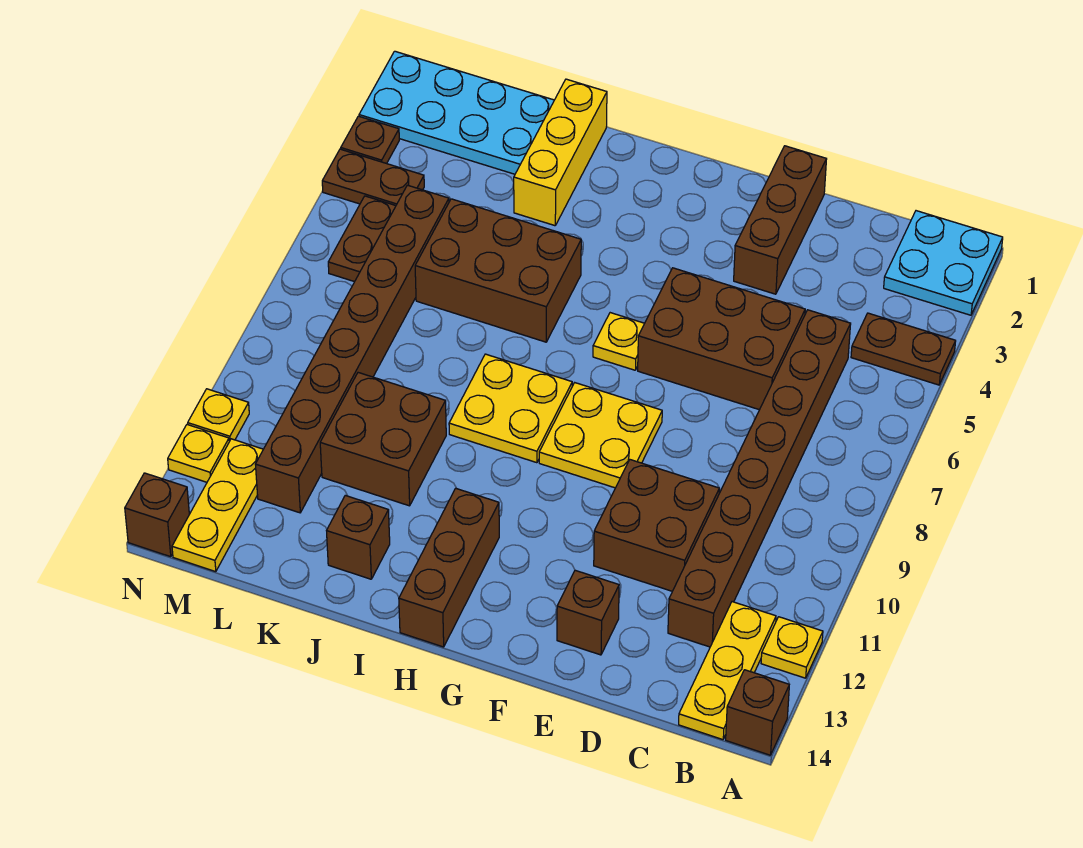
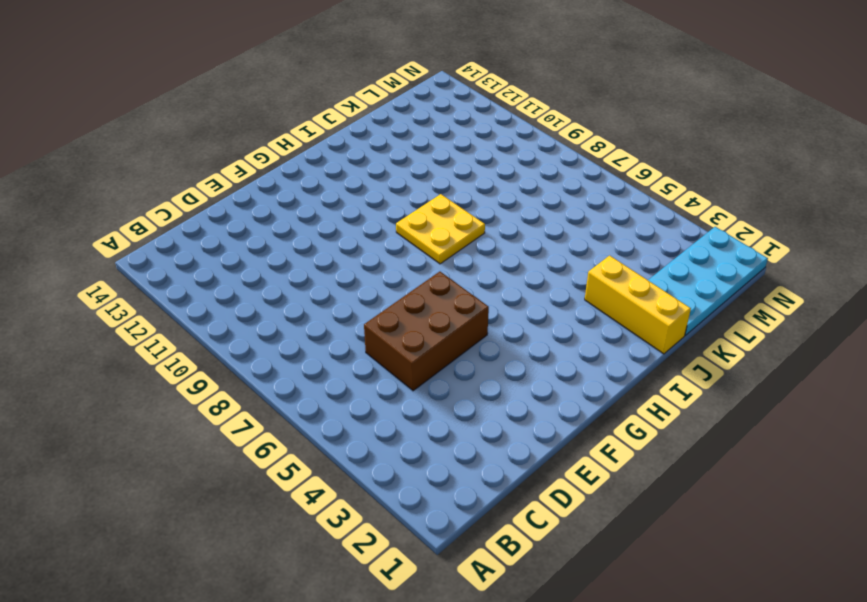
none -> cyan 2x2 plate [884,211,1003,315]
none -> brown 1x2 plate [851,313,956,385]
none -> yellow 1x1 plate [761,617,823,678]

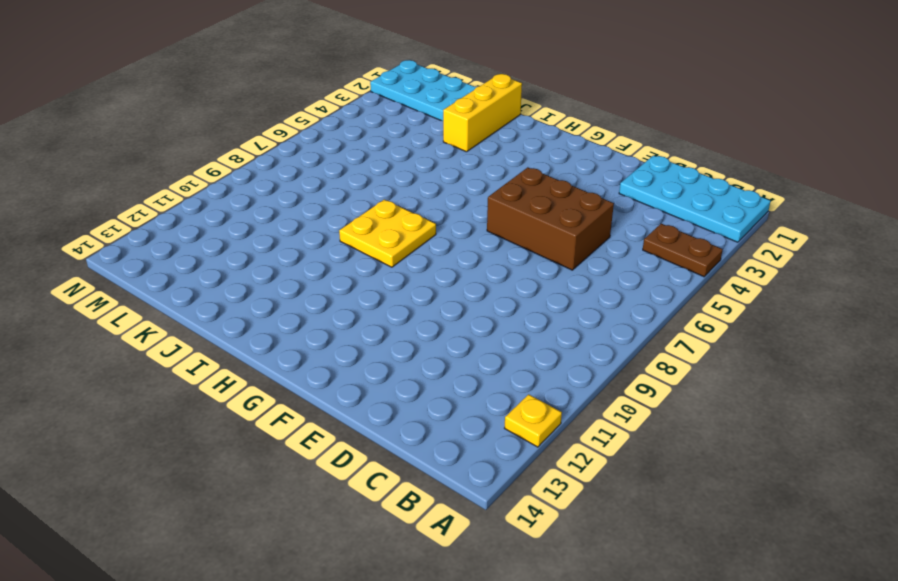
cyan 2x4 plate [619,156,771,242] -> cyan 2x2 plate [884,211,1003,315]
none -> brown 1x1 brick [726,670,789,755]
none -> yellow 1x3 plate [679,602,776,740]
none -> brown 1x8 brick [668,310,851,647]

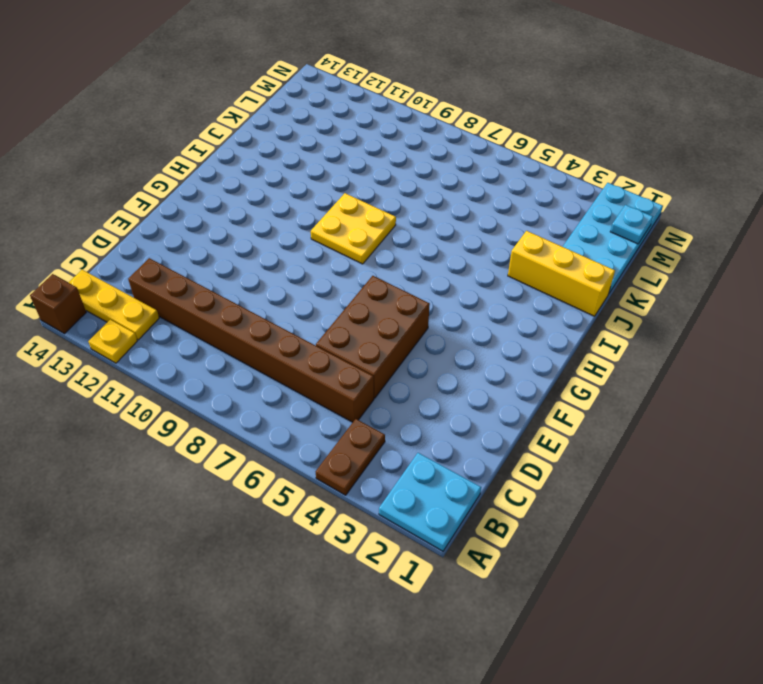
cyan 1x1 plate [610,205,653,244] -> none
none -> brown 2x2 brick [594,460,719,591]
none -> brown 1x3 brick [734,146,827,294]
none -> brown 1x1 brick [557,570,619,655]

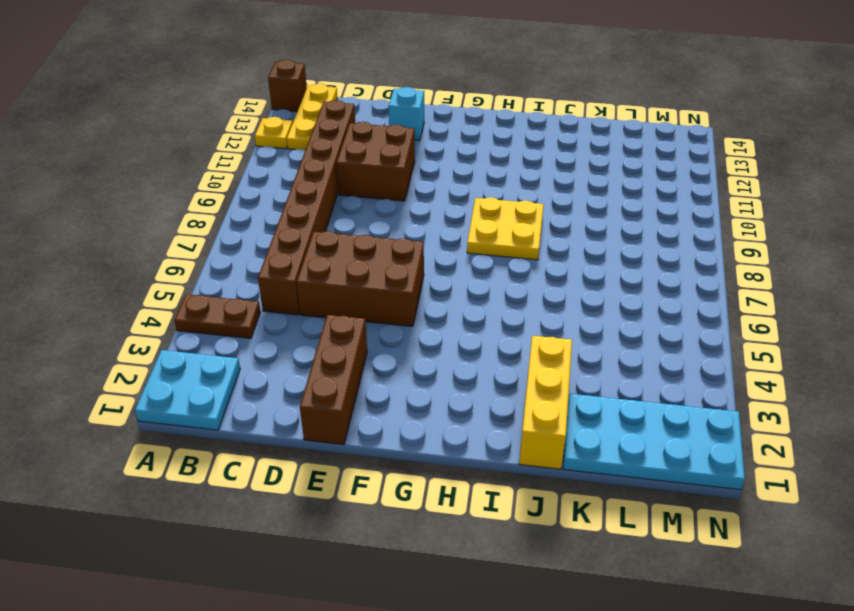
cyan 1x1 brick [389,87,424,140] -> brown 1x1 brick [557,570,619,655]
none -> yellow 2x2 plate [539,383,662,488]
none -> yellow 1x1 plate [593,313,644,370]
none -> brown 1x3 brick [399,488,499,647]

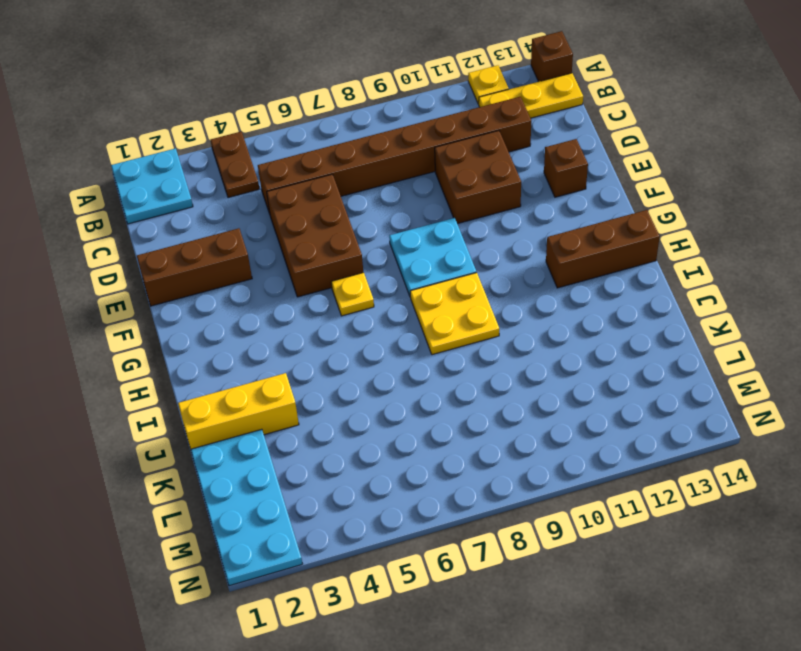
cyan 2x2 plate [389,218,476,296] -> yellow 2x2 plate [539,383,662,488]
none -> brown 2x3 brick [415,199,581,342]
none -> brown 2x2 brick [320,373,446,506]
none -> brown 1x1 brick [327,495,390,579]

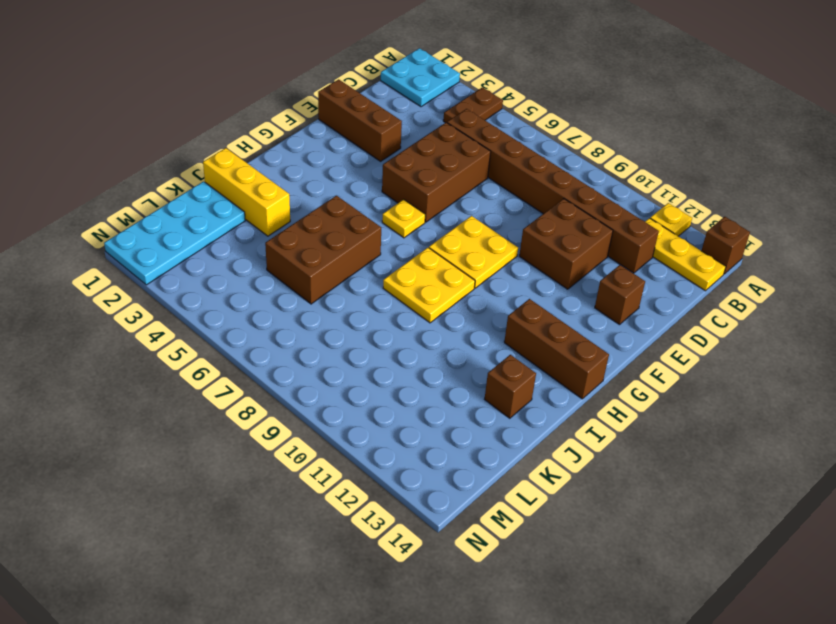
none -> brown 2x2 brick [320,373,446,506]
none -> brown 1x8 brick [255,185,449,513]
none -> brown 1x2 plate [322,149,424,205]

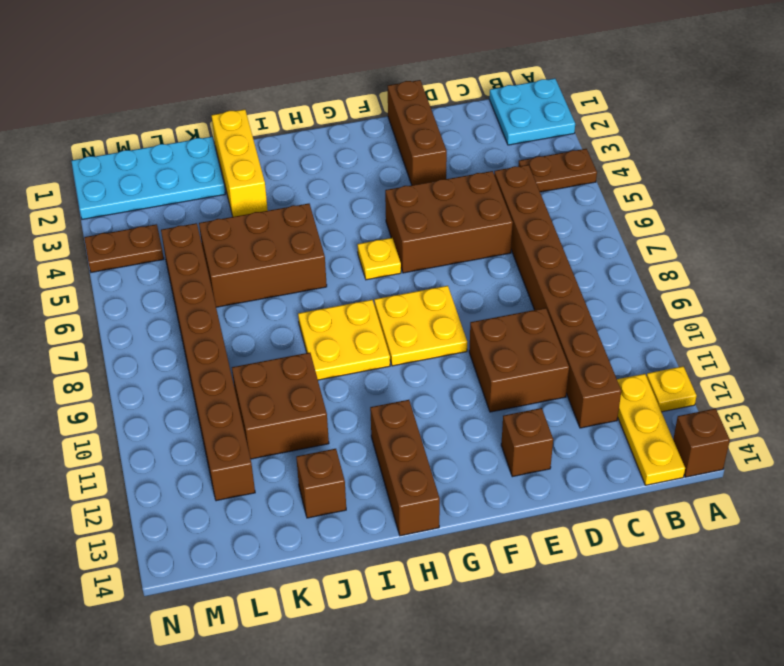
none -> brown 1x2 plate [328,196,396,282]
none -> yellow 1x3 plate [172,439,263,572]
none -> brown 1x1 plate [341,116,399,164]

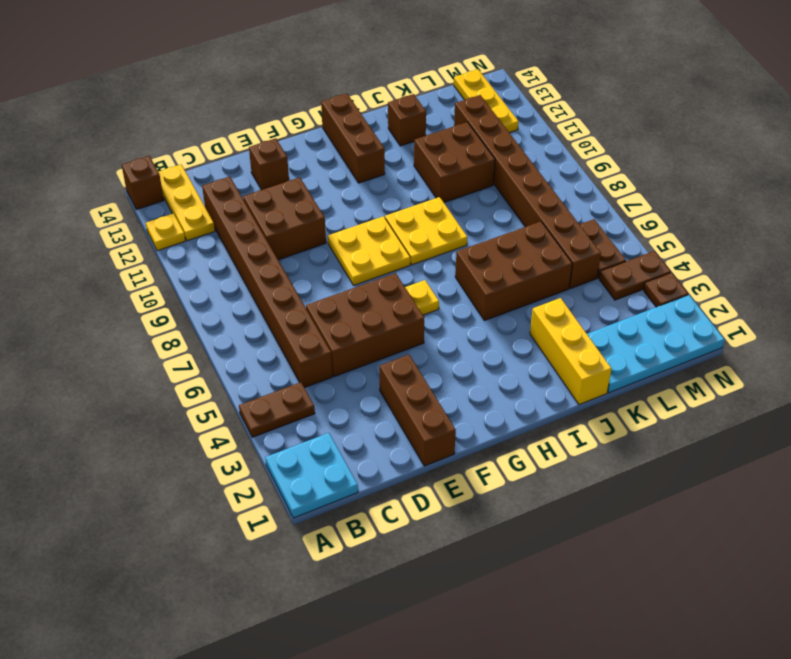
none -> yellow 1x1 plate [188,389,249,441]
none -> yellow 1x1 plate [168,424,229,482]
none -> brown 1x1 brick [125,473,189,557]

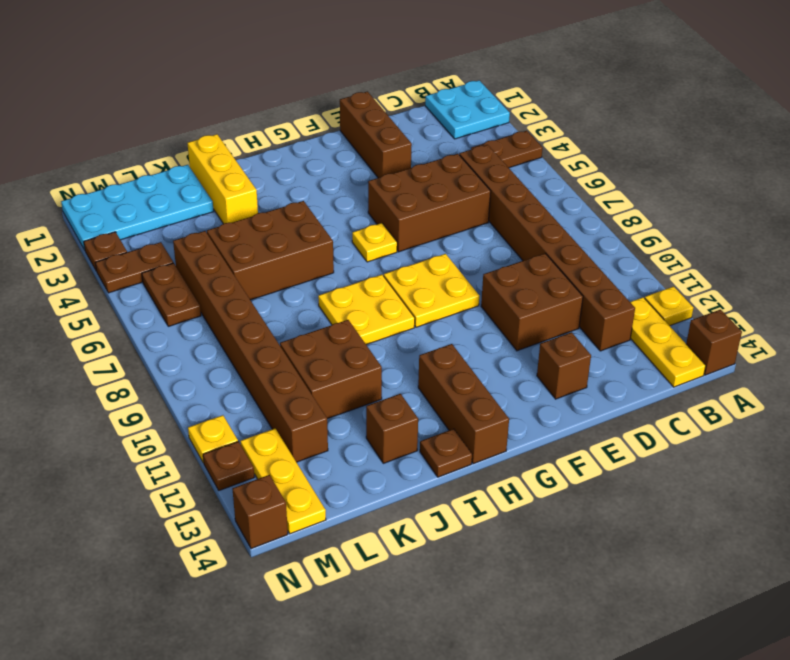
brown 1x1 plate [420,429,472,477] -> none
brown 1x1 plate [203,442,254,490] -> yellow 1x1 plate [168,424,229,482]

